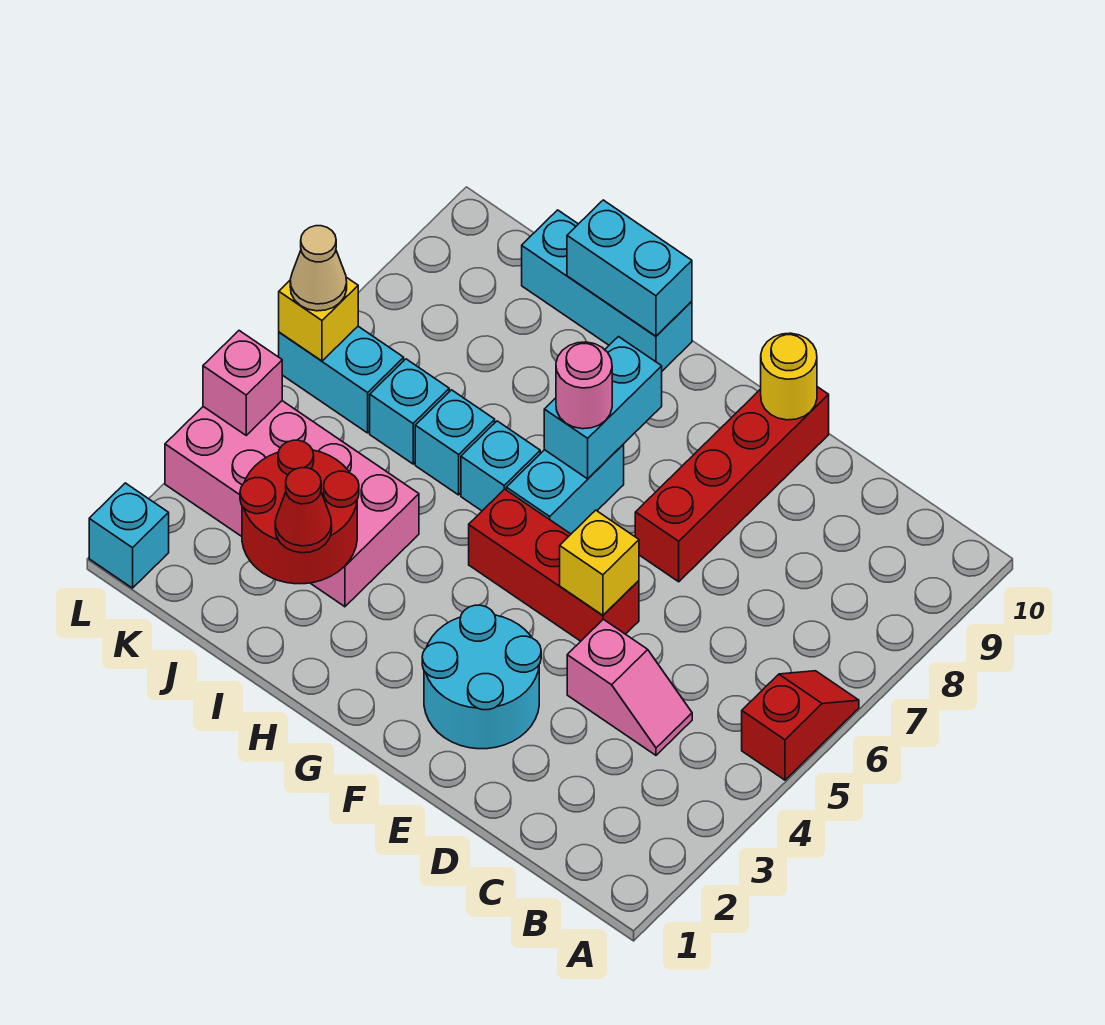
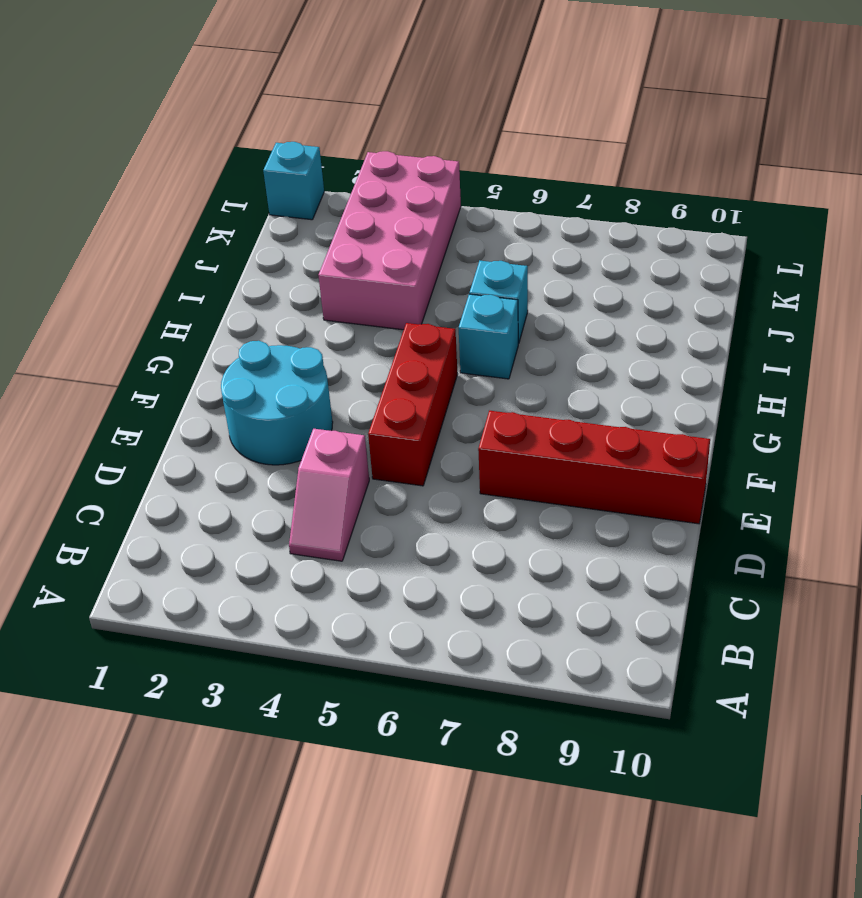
none -> red 1x2 slope [742,671,859,780]
none -> cyan 1x2 brick [506,444,624,534]
none -> cyan 1x3 brick [522,210,692,371]

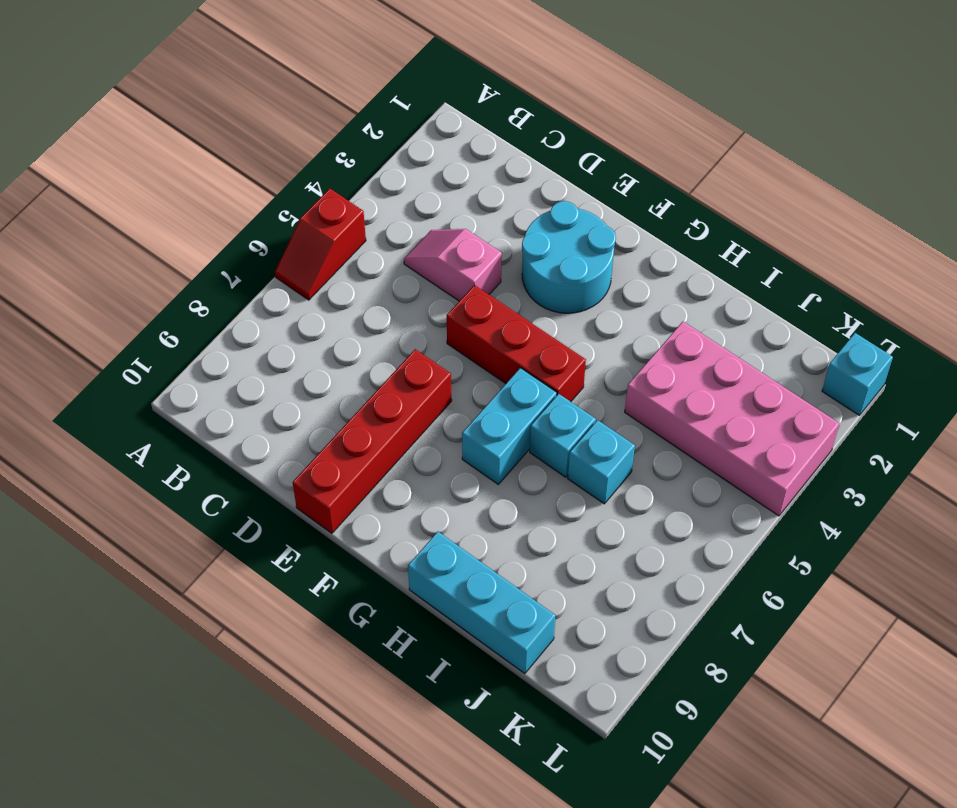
none -> cyan 1x1 brick [370,359,449,464]
none -> cyan 1x2 brick [279,326,404,433]
none -> yellow 1x1 brick [560,510,639,615]

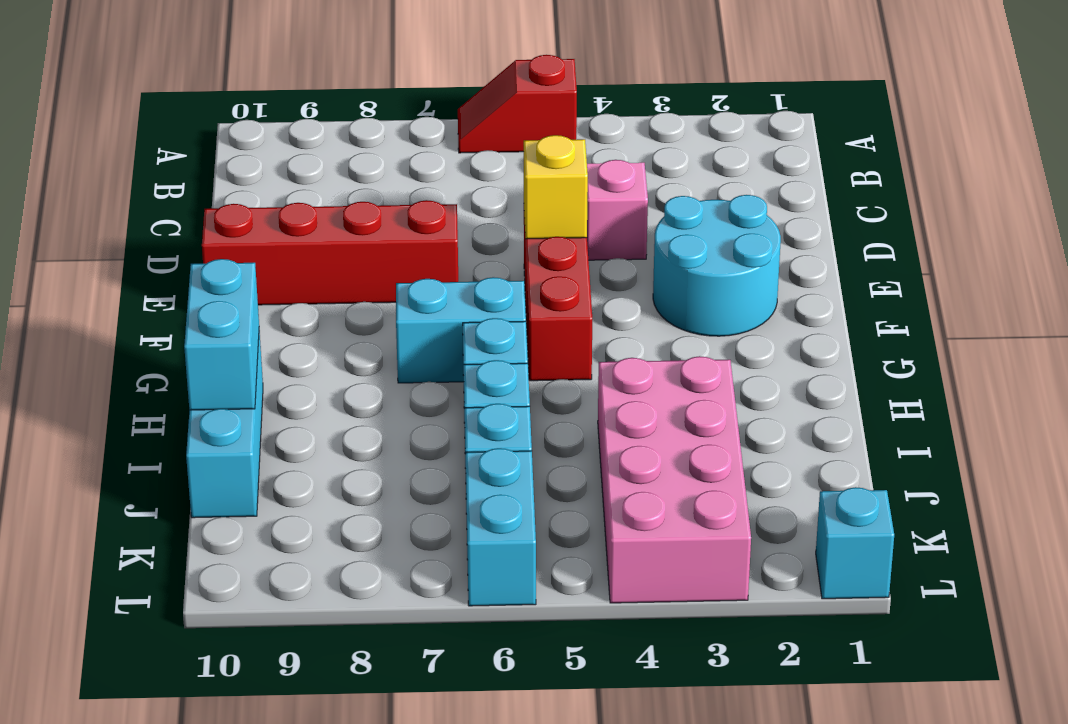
none -> yellow 1x1 round brick [761,333,817,420]
none -> cyan 1x2 brick [544,337,662,479]
none -> red 2x2 round brick [240,440,359,584]

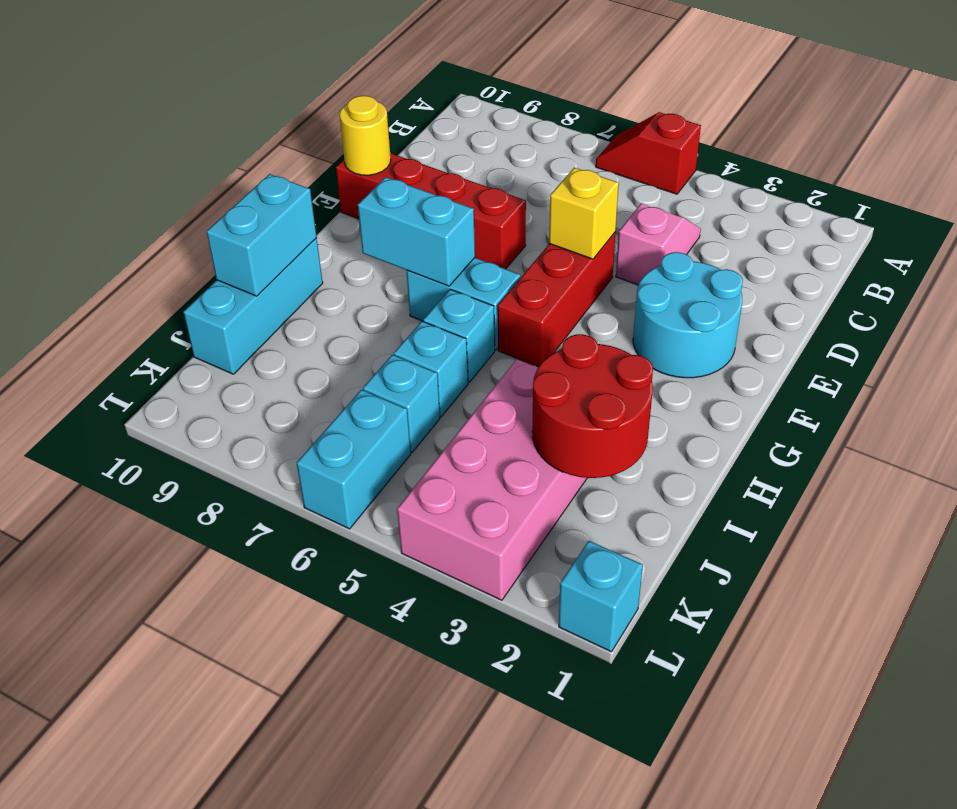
none -> pink 1x1 brick [203,331,282,435]
none -> yellow 1x1 brick [279,277,358,361]
none -> pink 1x1 round brick [556,342,612,429]

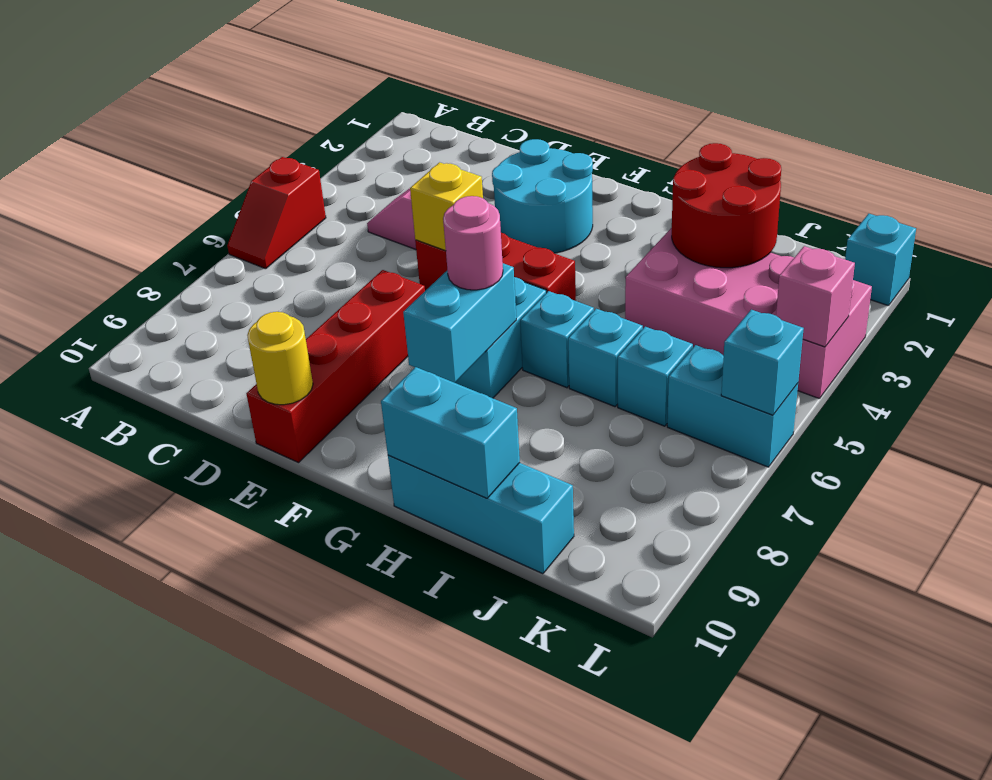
cyan 1x1 brick [721,310,804,415] -> yellow 1x1 brick [279,277,358,361]
none -> red 1x1 cone [275,468,332,553]
none -> tan 1x1 cone [290,226,347,311]

